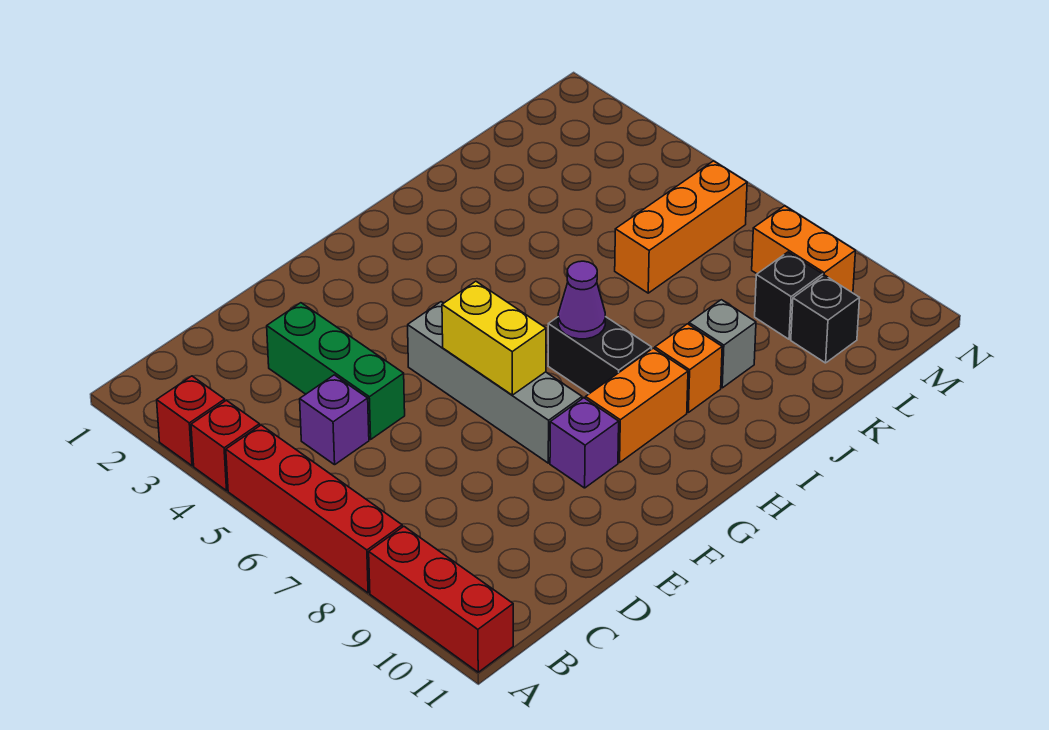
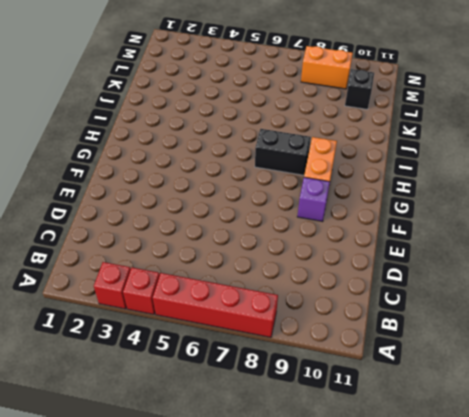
none -> red 1x3 brick [369,526,513,672]
none -> purple 1x1 brick [300,375,369,465]
none -> green 1x3 brick [267,303,405,439]

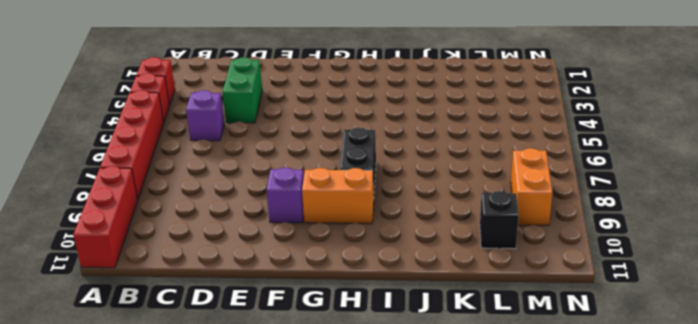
green 1x2 brick [222,57,262,123] -> green 1x3 brick [267,303,405,439]
none -> grey 1x4 brick [408,302,582,463]
none -> orange 1x1 brick [655,324,722,412]
none -> grey 1x1 brick [689,300,756,388]

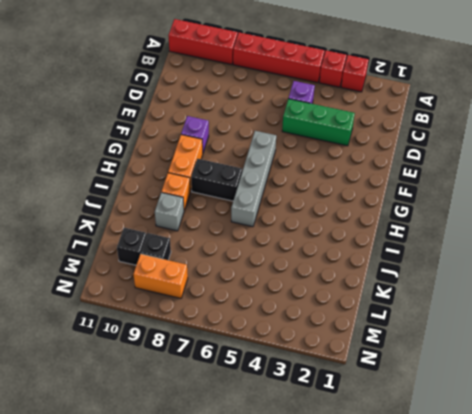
grey 1x4 brick [231,131,276,227] -> grey 1x4 brick turned to [408,302,582,463]
none -> orange 1x3 brick [615,161,747,293]
none -> yellow 1x2 brick [442,281,546,395]
none -> purple 1x1 cone [558,261,605,339]

